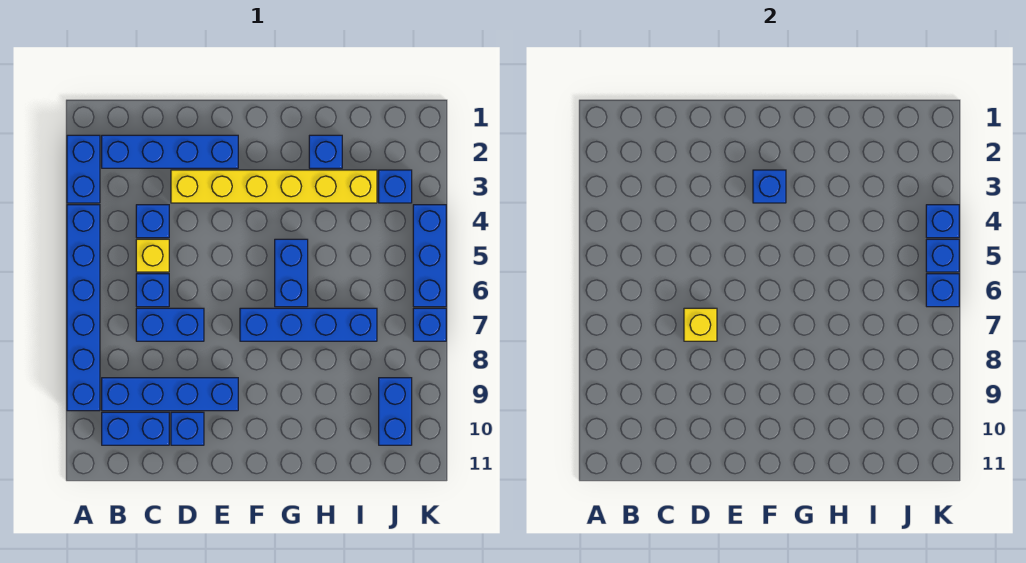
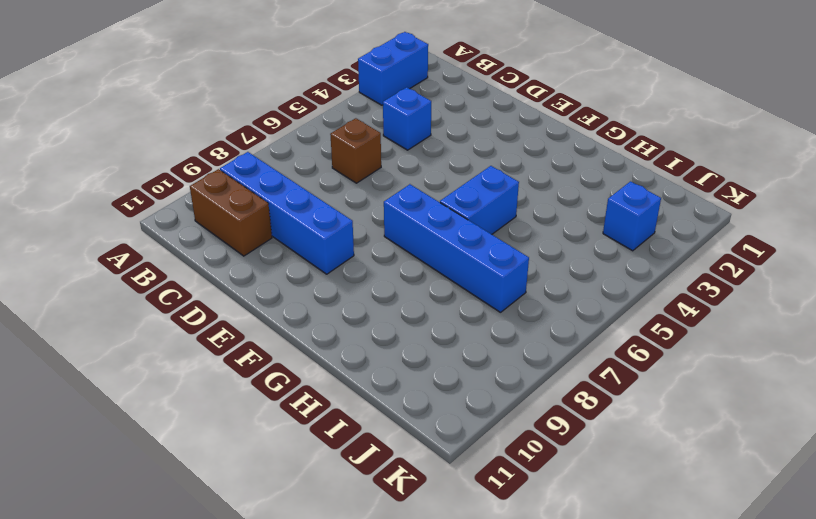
brown 1x2 brick [190,169,272,256] -> blue 1x2 brick [102,412,169,445]
brown 1x1 brick [330,118,381,183] -> blue 1x1 brick [136,274,169,307]
none -> blue 1x6 brick [67,205,100,411]
none -> blue 1x4 brick [102,135,238,168]
none -> yellow 1x1 brick [136,239,169,272]

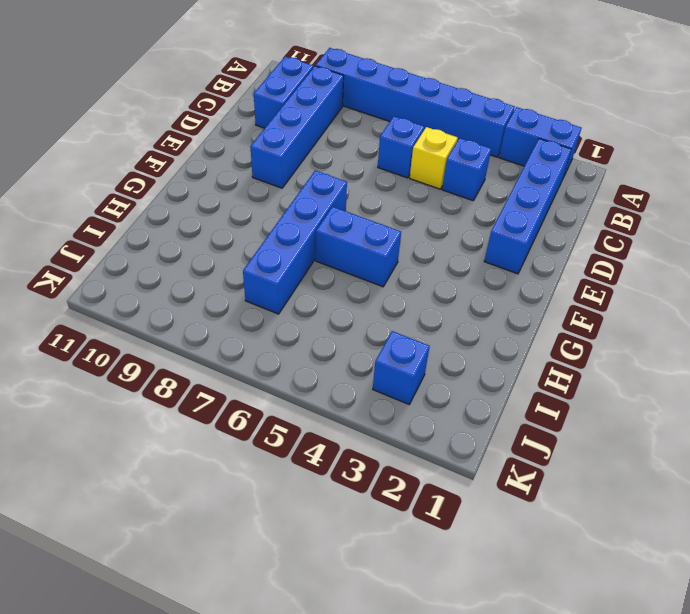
none -> blue 1x2 brick [136,308,204,341]
none -> yellow 1x6 brick [171,170,377,203]
none -> blue 1x1 brick [171,412,204,445]

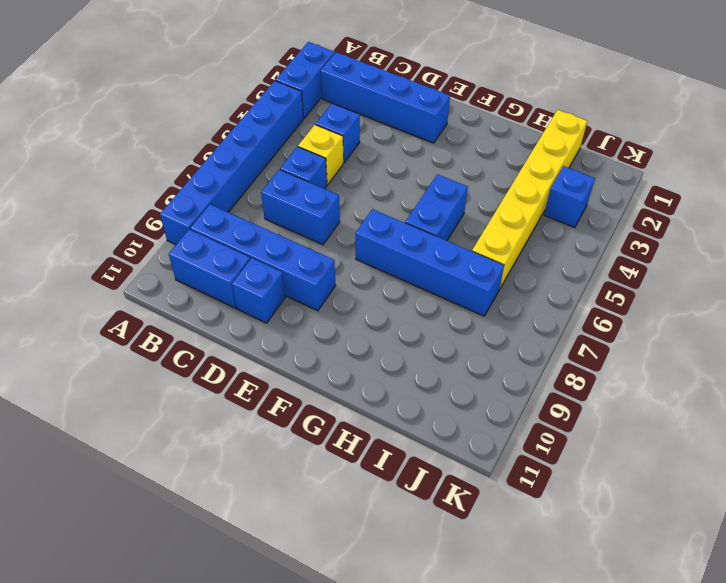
yellow 1x6 brick [472,110,587,289] -> yellow 1x6 brick turned to [171,170,377,203]
none -> blue 1x1 brick [309,135,342,168]
none -> blue 1x2 brick [379,378,412,445]
none -> blue 1x3 brick [413,205,446,307]

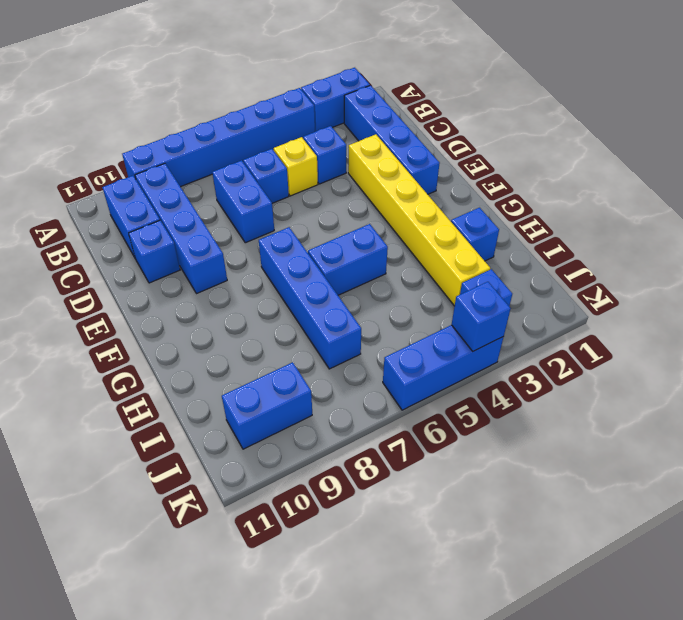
none -> blue 1x1 brick [413,308,446,341]
none -> yellow 1x1 brick [684,308,717,341]
none -> blue 1x1 brick [753,170,786,203]

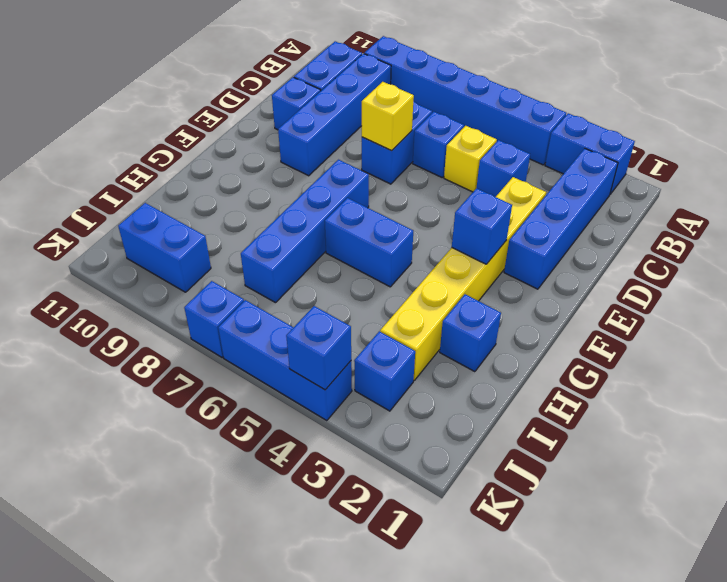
none -> blue 1x1 brick [926,239,959,272]
none -> blue 1x1 brick [926,274,959,307]

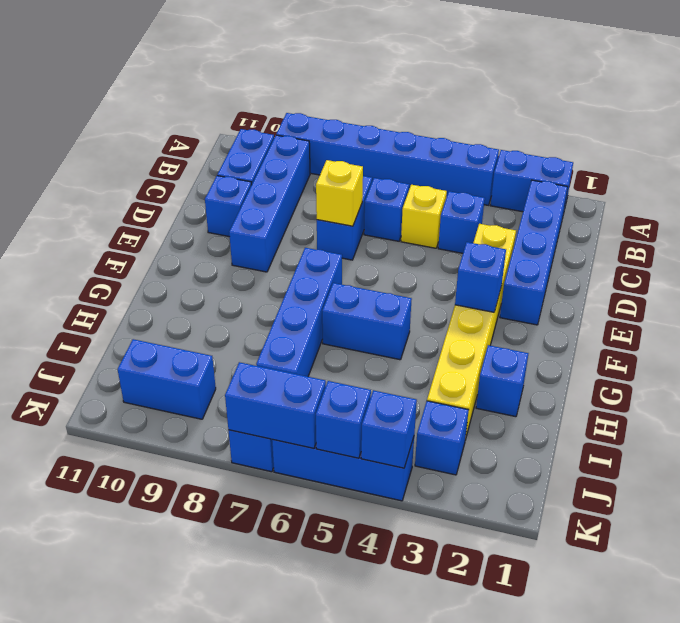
blue 1x2 brick [225,362,326,448] -> blue 1x1 brick [926,274,959,307]

